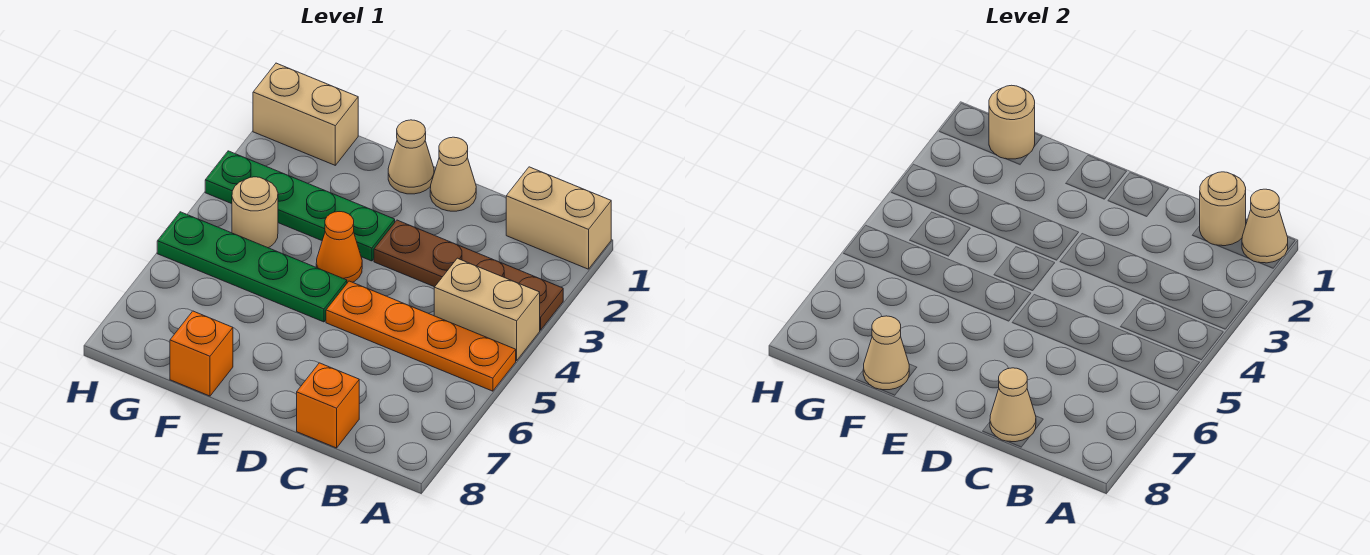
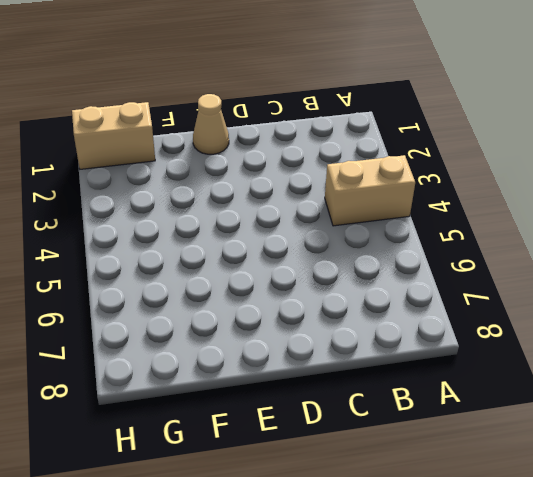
none -> tan 1x2 brick [506,167,611,269]
none -> brown 1x4 plate [374,220,563,330]
none -> orange 1x4 plate [326,281,516,391]

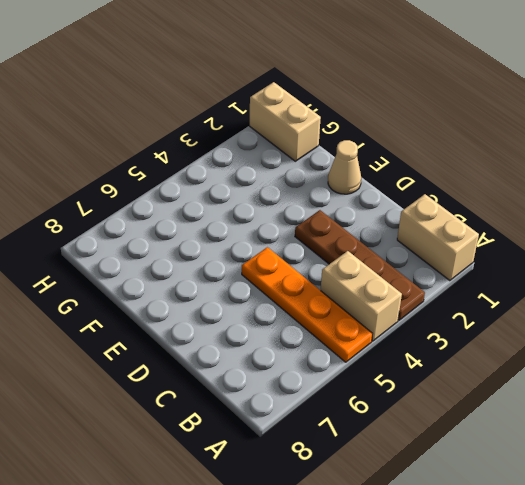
none -> orange 1x1 brick [297,363,359,448]
none -> tan 1x1 cone [430,137,476,211]
none -> green 1x4 plate [205,151,395,261]

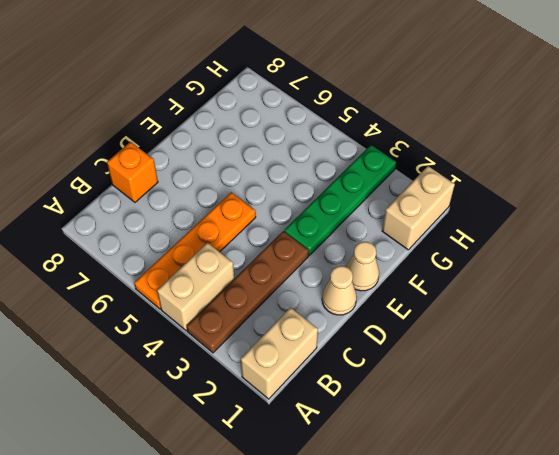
none -> orange 1x1 cone [316,212,362,283]
none -> green 1x4 plate [157,212,347,322]
none -> orange 1x1 brick [170,311,233,396]

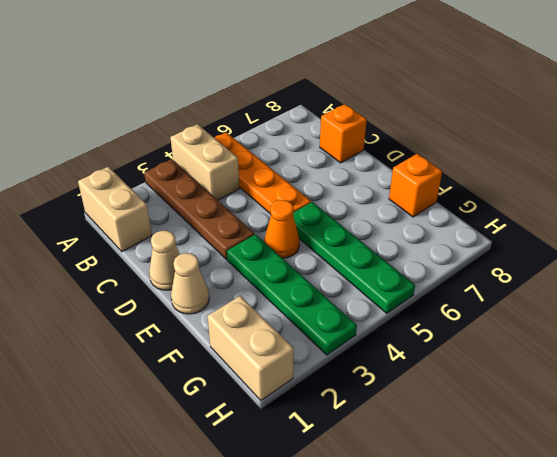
none -> tan 1x1 round brick [232,177,278,248]
none -> tan 1x1 cone [1242,189,1288,263]
none -> tan 1x1 round brick [1200,172,1246,246]

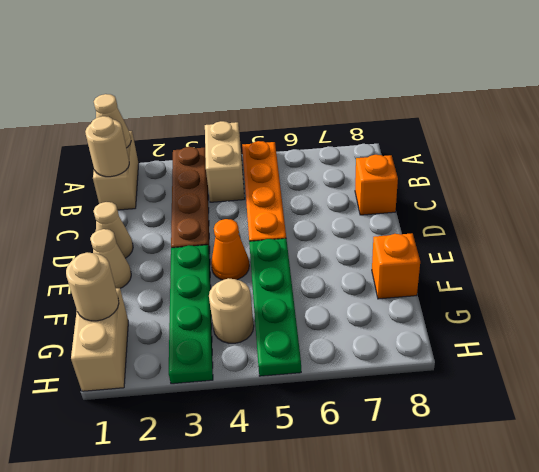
none -> tan 1x1 cone [990,368,1036,442]
none -> tan 1x1 cone [863,316,909,390]

